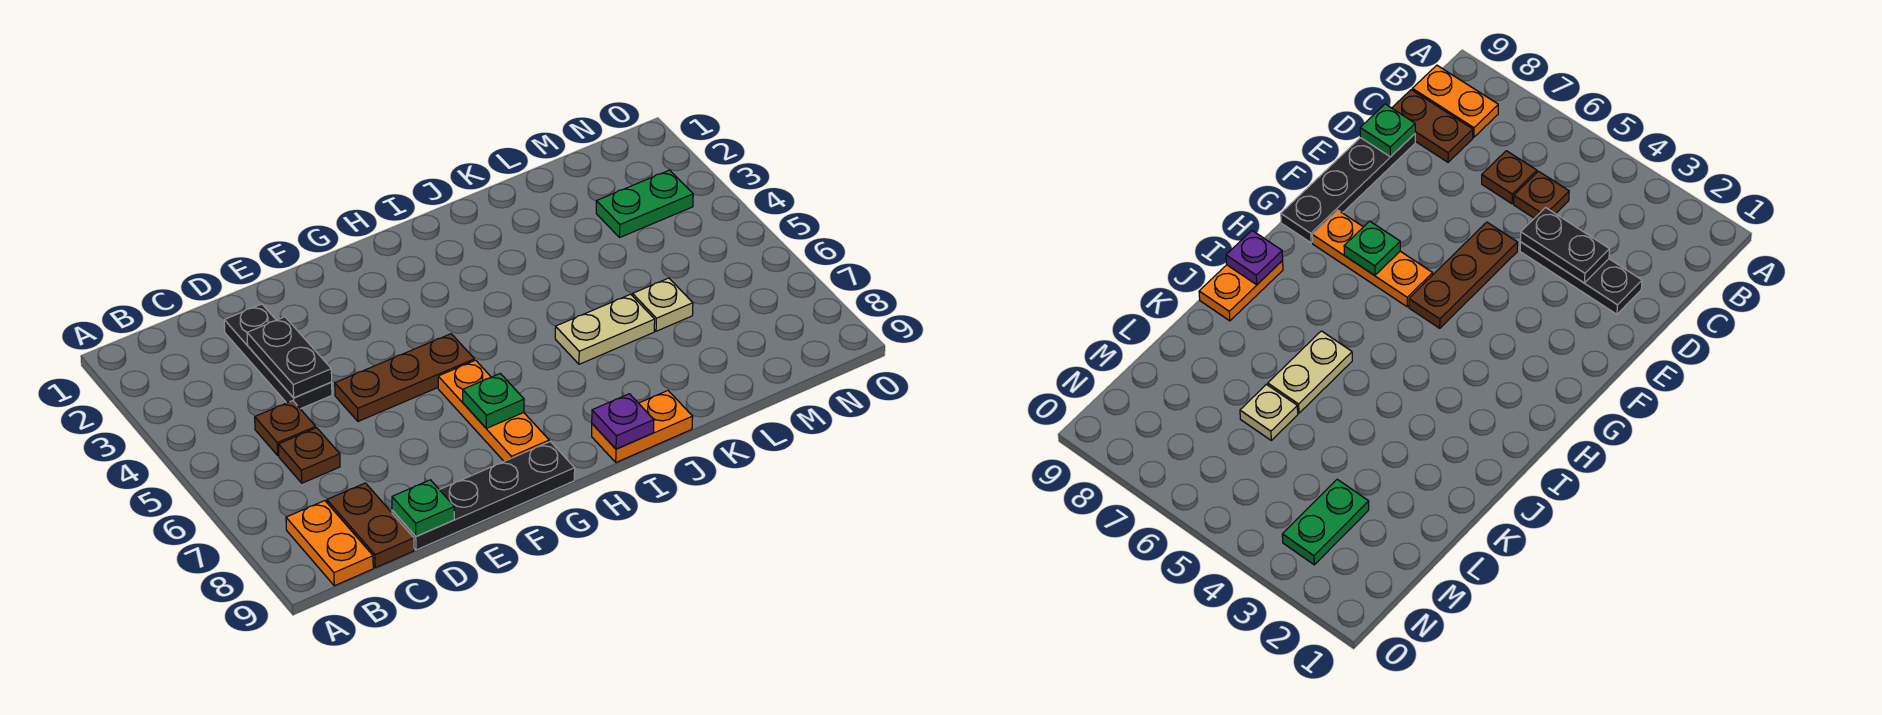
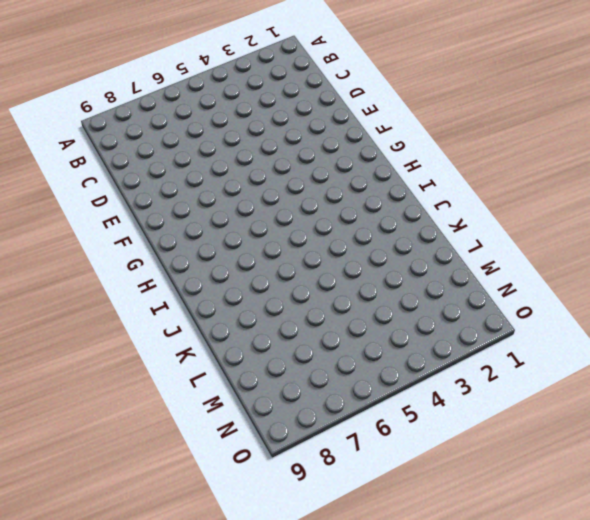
none -> orange 1x2 plate [286,501,373,586]
none -> brown 1x1 plate [255,401,316,456]
none -> brown 1x1 plate [278,428,340,483]

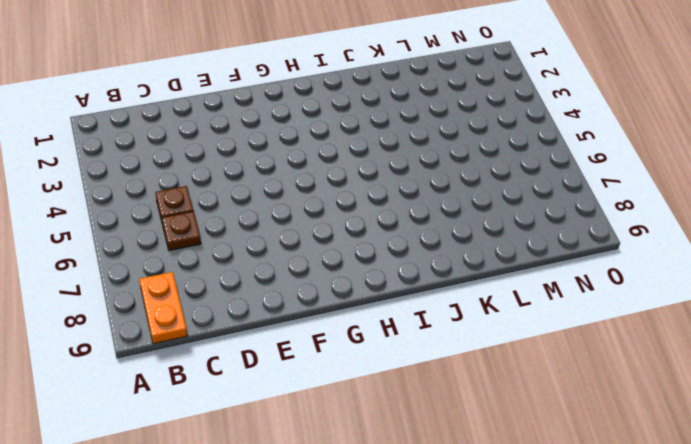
none -> brown 1x2 plate [327,483,414,568]
none -> black 1x3 plate [224,304,332,409]
none -> black 1x4 plate [392,442,575,550]

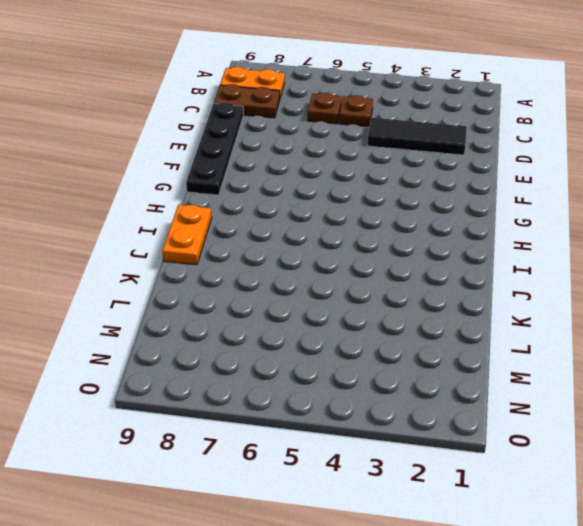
black 1x3 tile [368,118,467,155] -> black 1x3 plate [224,304,332,409]
none -> brown 1x3 plate [335,334,474,421]
none -> orange 1x3 plate [438,360,549,461]
none -> tan 1x2 plate [555,294,655,364]

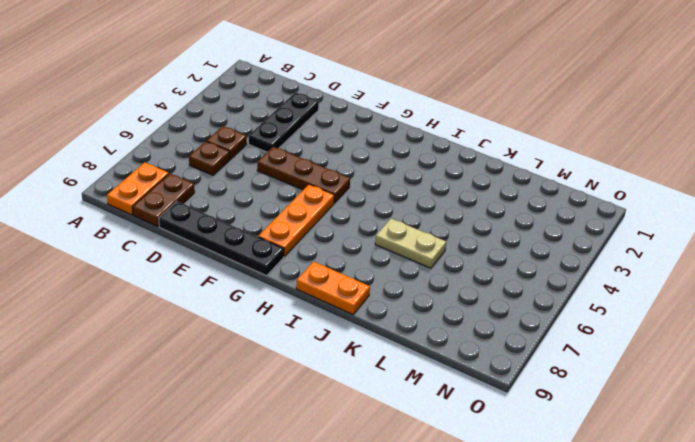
none -> tan 1x1 plate [633,278,693,331]
none -> green 1x2 plate [596,170,693,237]
none -> black 1x2 plate [247,317,332,398]

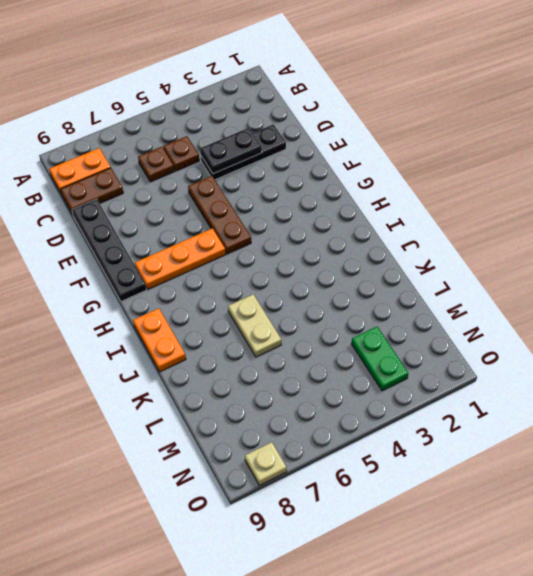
tan 1x1 plate [245,442,287,485] -> tan 1x1 plate moved to [633,278,693,331]
none -> green 1x1 plate [392,480,454,536]
none -> green 1x1 plate [463,373,524,428]
none -> purple 1x1 plate [592,394,654,449]

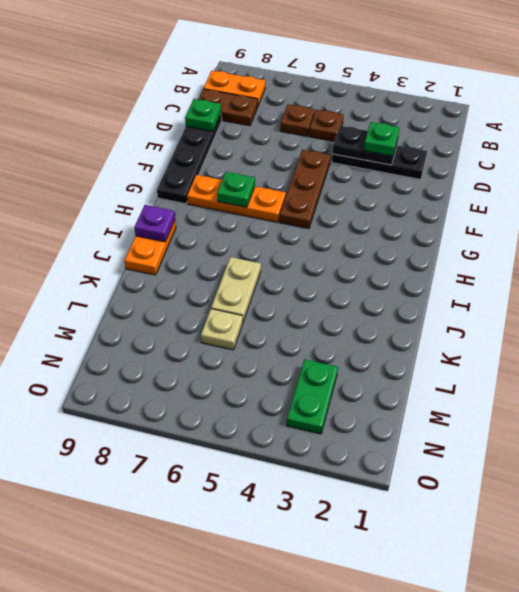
green 1x1 plate [364,122,400,156] -> none

